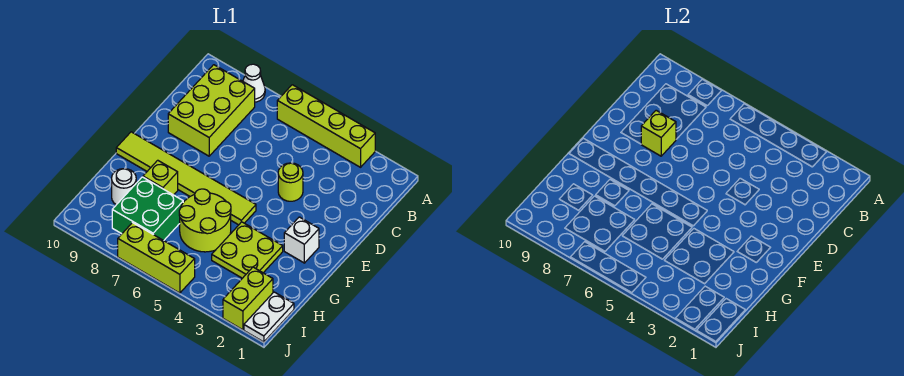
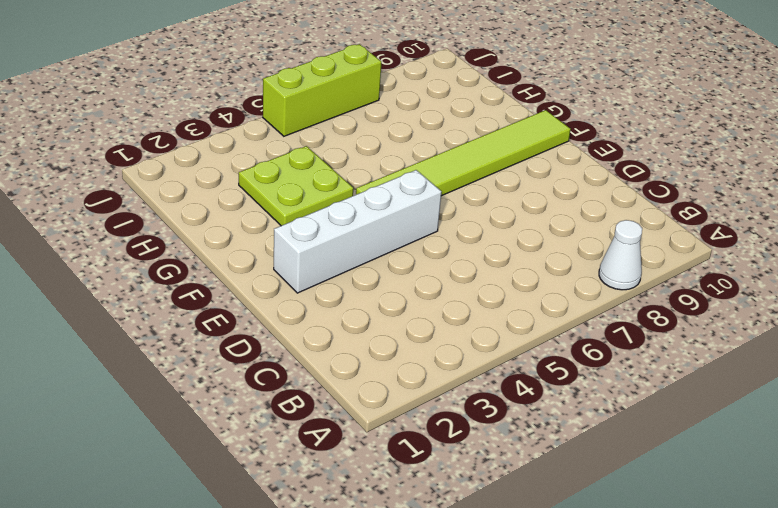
white 1x4 brick [274,170,442,293] -> none
none -> lime 1x4 brick [277,85,375,167]
none -> lime 2x3 brick [168,65,255,156]
none -> lime 1x1 round brick [278,163,303,201]

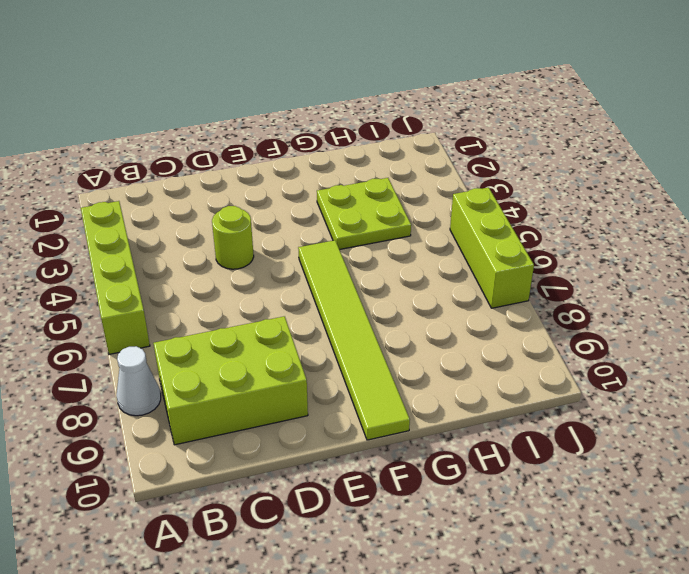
none -> white 1x1 brick [284,217,319,263]
none -> lime 2x2 round brick [179,189,231,252]
none -> lime 1x1 brick [143,160,178,195]

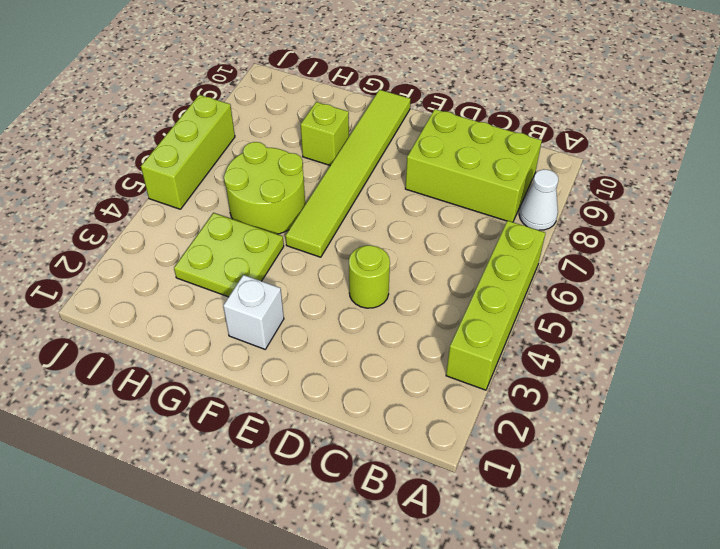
none -> green 2x2 brick [112,177,183,241]
none -> white 1x1 round brick [112,169,136,205]
none -> white 1x2 plate [244,292,294,342]

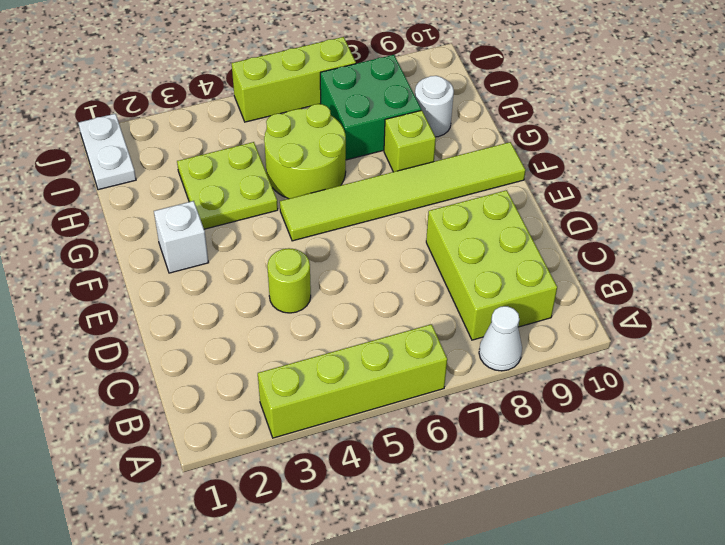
none -> lime 1x2 brick [223,267,273,330]
none -> lime 1x1 brick [641,110,676,156]

